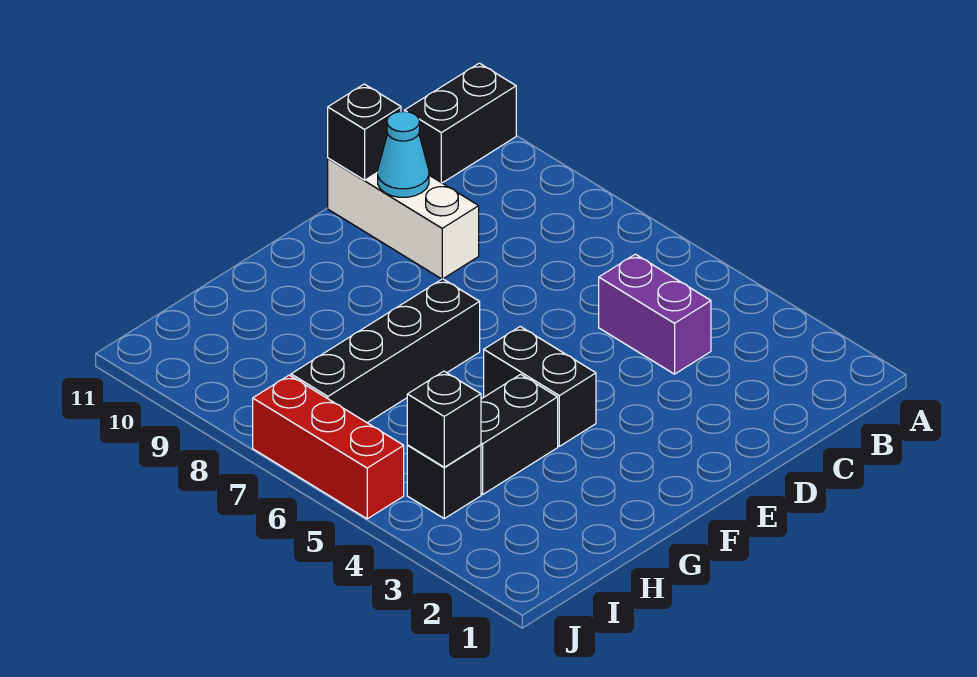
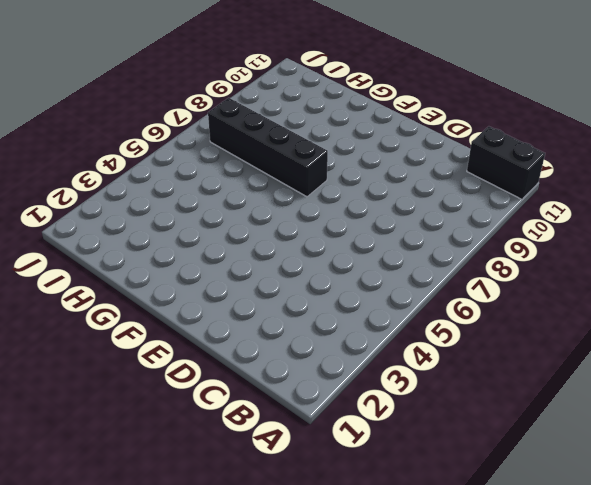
none -> purple 1x2 brick [599,254,711,374]
none -> white 1x3 brick [328,158,479,279]

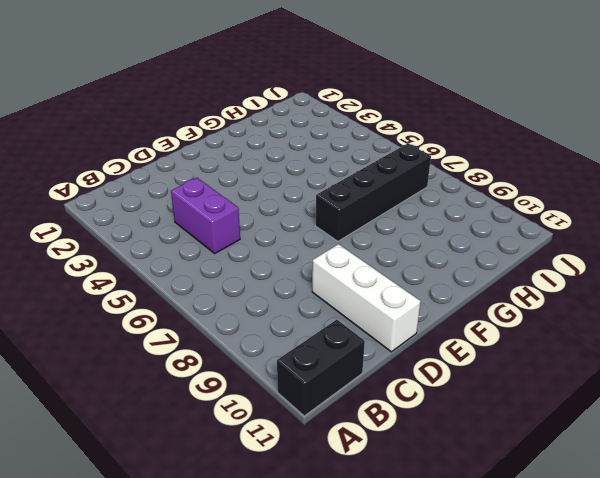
none -> black 1x2 brick [484,327,596,446]
none -> black 1x2 brick [481,374,558,494]

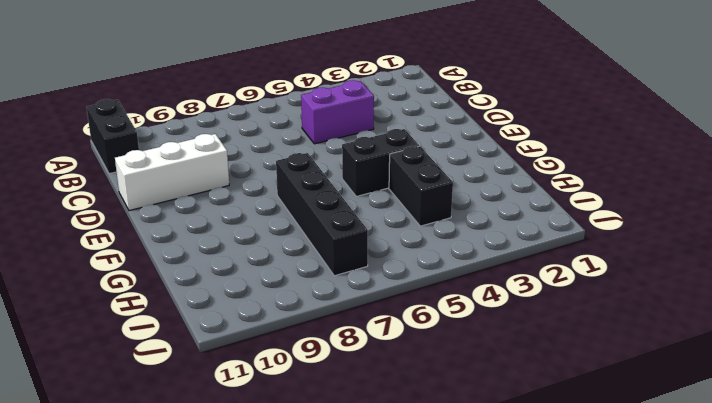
none -> black 1x1 brick [407,445,481,519]
none -> red 1x3 brick [253,375,404,519]

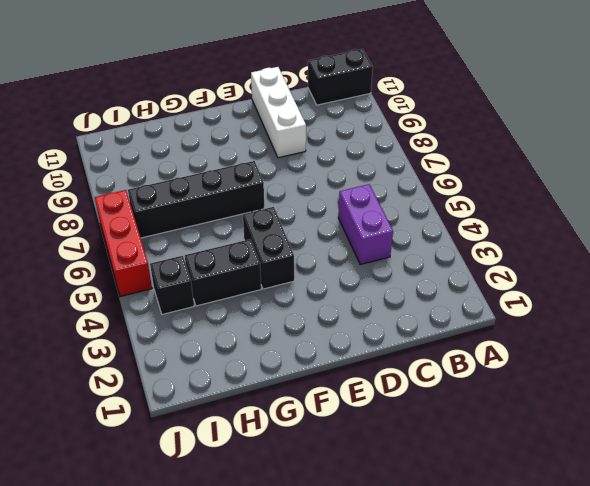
none -> cyan 1x1 cone [378,111,429,197]
none -> black 1x1 brick [328,84,401,180]

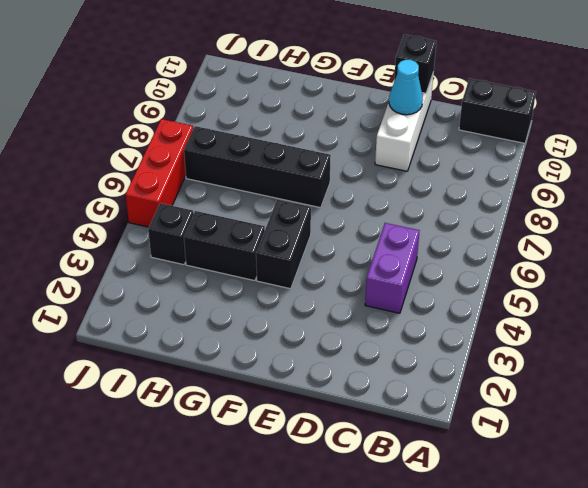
none -> black 1x1 brick [407,371,481,467]

